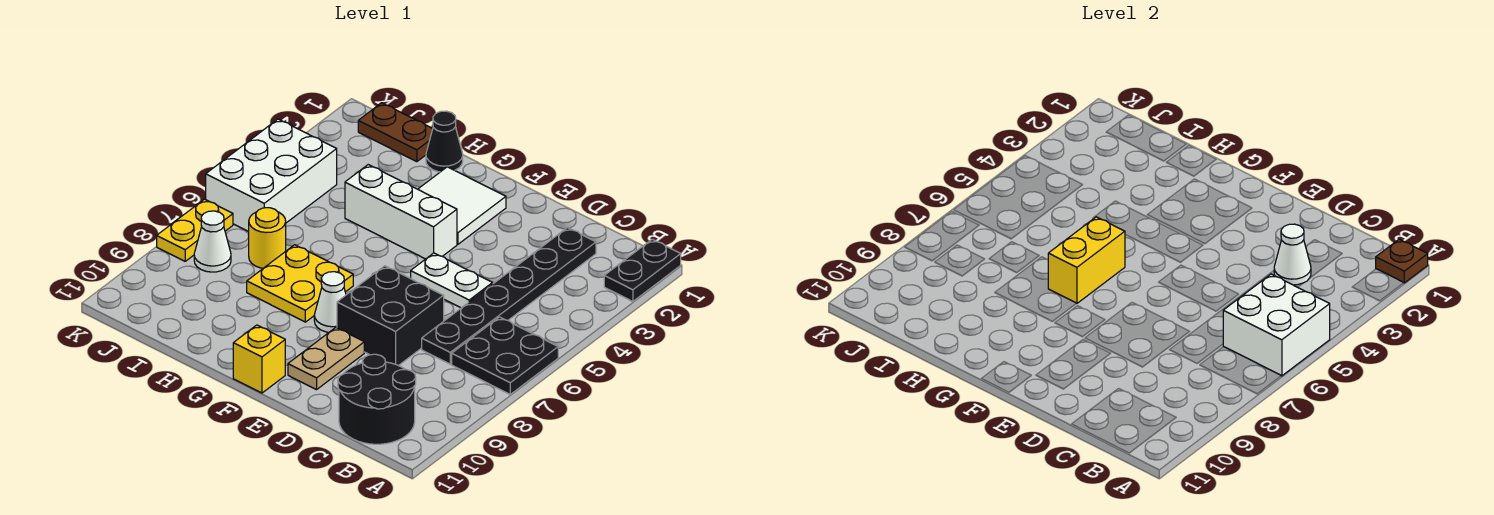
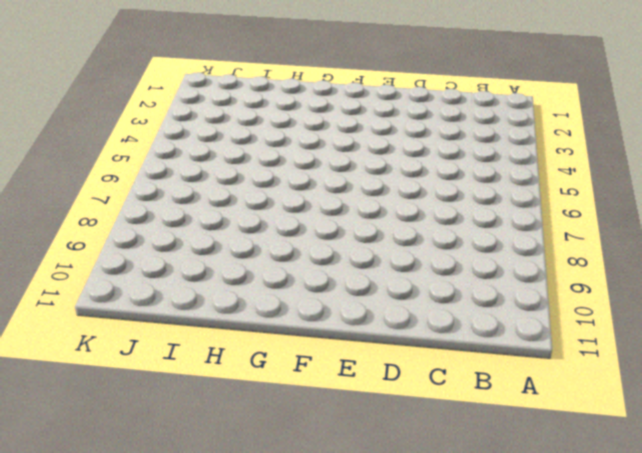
none -> black 1x2 plate [604,239,681,302]
none -> black 2x2 plate [452,317,558,394]
none -> black 2x2 round brick [338,354,416,444]

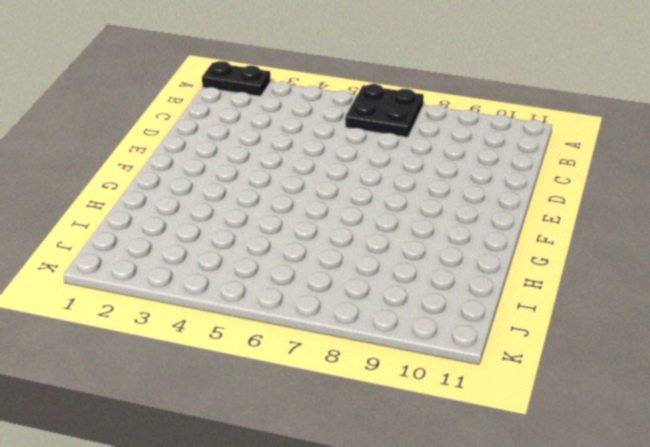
none -> black 2x2 round brick [338,354,416,444]
none -> black 1x6 plate [422,228,596,364]
none -> white 1x2 plate [411,253,493,308]

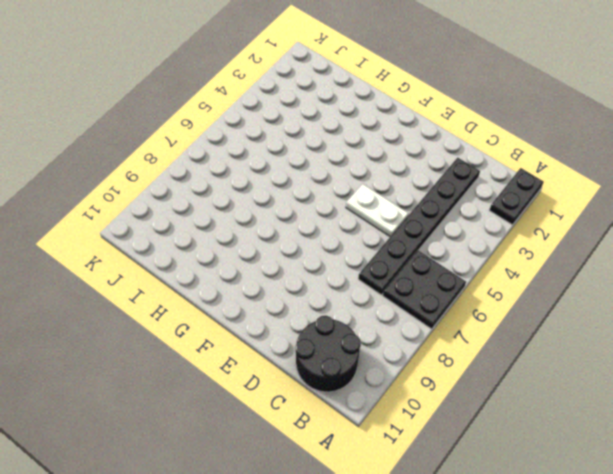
none -> black 2x2 brick [337,266,444,366]
none -> tan 1x2 plate [288,328,364,390]
none -> white 2x2 tile [418,167,506,244]

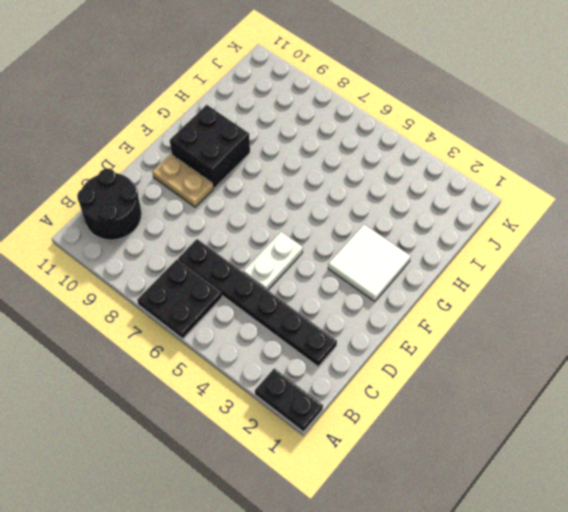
black 2x2 brick [170,105,250,188] -> black 2x2 brick moved to [337,266,444,366]
none -> white 1x3 brick [345,165,457,259]
none -> white 1x1 cone [314,272,346,332]
none -> yellow 1x1 brick [233,325,285,393]

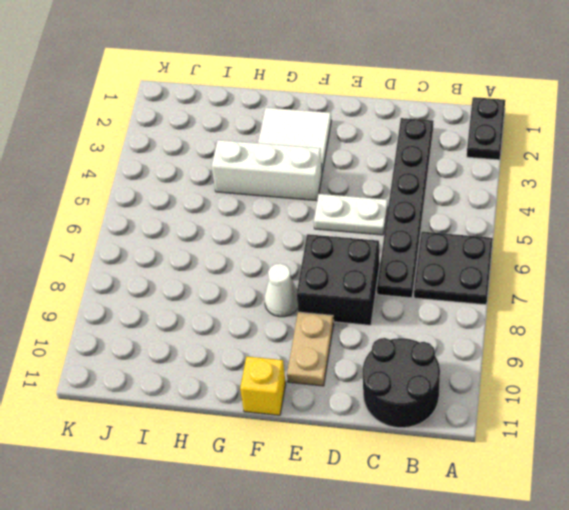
none -> yellow 2x2 plate [247,245,353,322]
none -> black 1x1 cone [426,111,463,172]
none -> brown 1x2 plate [358,103,433,162]

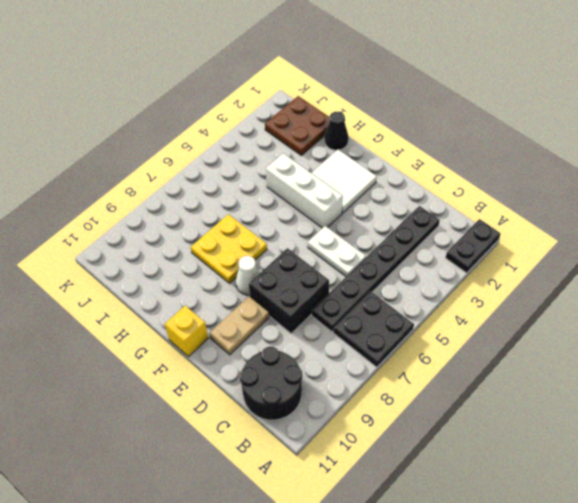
brown 2x2 plate [265,96,330,155] -> brown 1x2 plate [358,103,433,162]
none -> yellow 1x1 round brick [249,208,286,268]
none -> white 2x3 brick [206,119,337,232]
none -> white 1x1 cone [194,211,231,272]

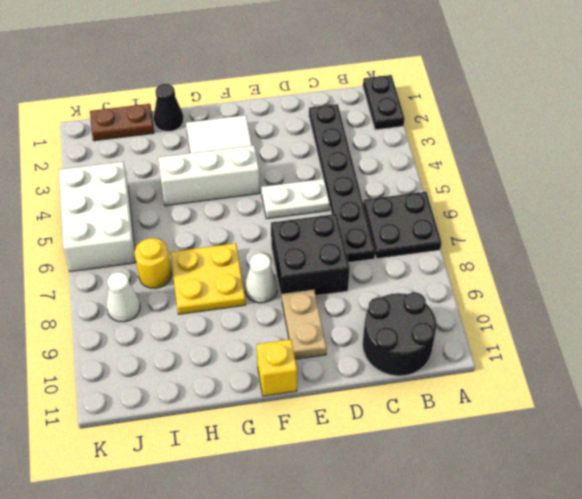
none -> yellow 1x2 plate [157,199,233,261]
none -> brown 1x1 plate [1376,239,1428,283]
none -> white 2x2 brick [1223,274,1330,376]

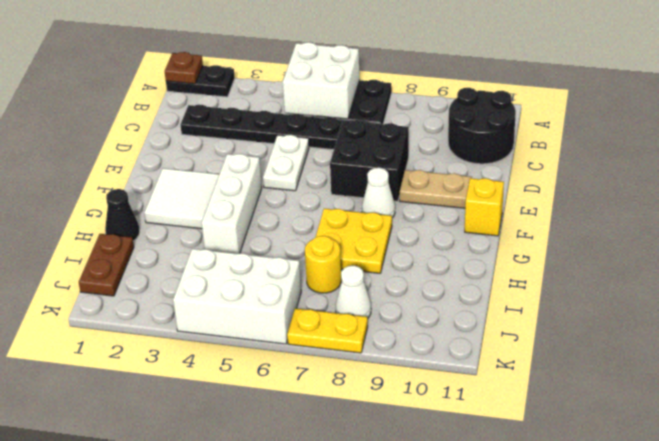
none -> white 1x1 cone [1274,224,1311,285]
none -> yellow 1x2 brick [1048,217,1125,303]

